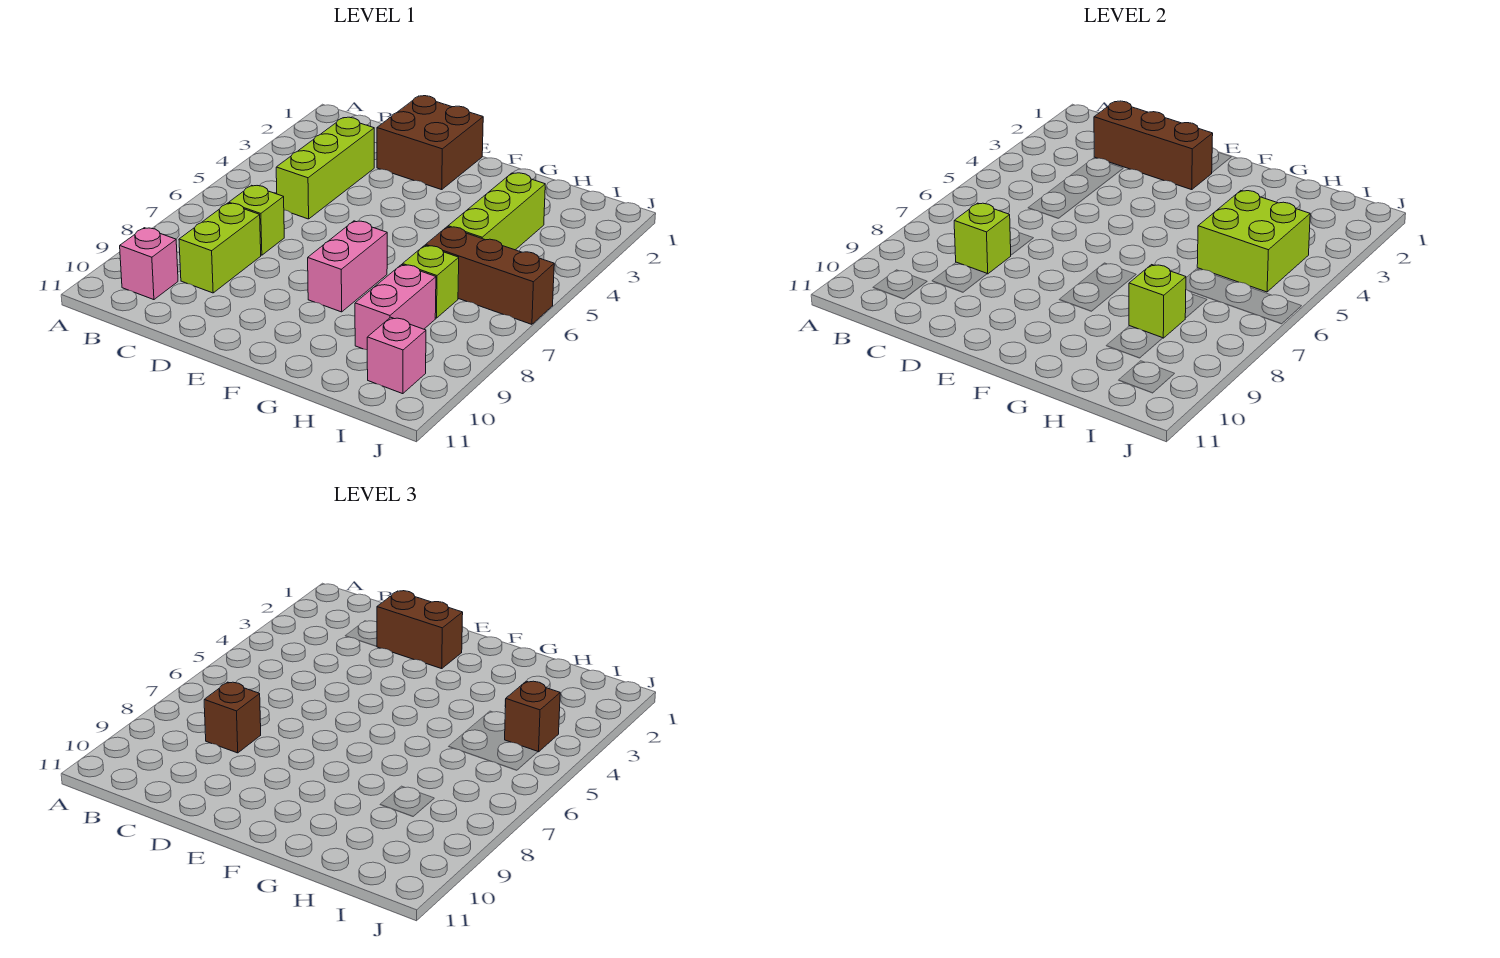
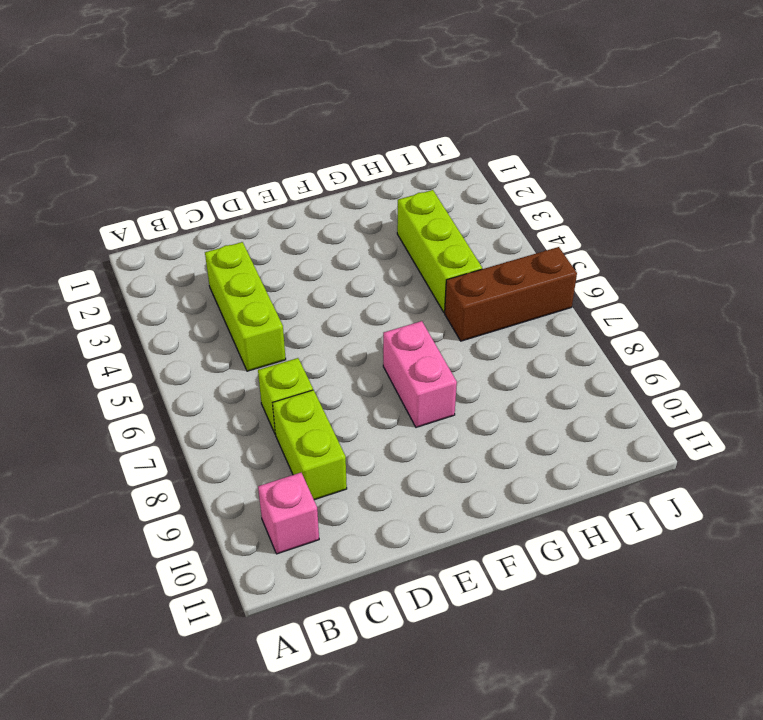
none -> brown 2x2 brick [377,96,483,190]
none -> lime 1x1 brick [403,245,459,318]
none -> pink 1x2 brick [355,265,436,350]

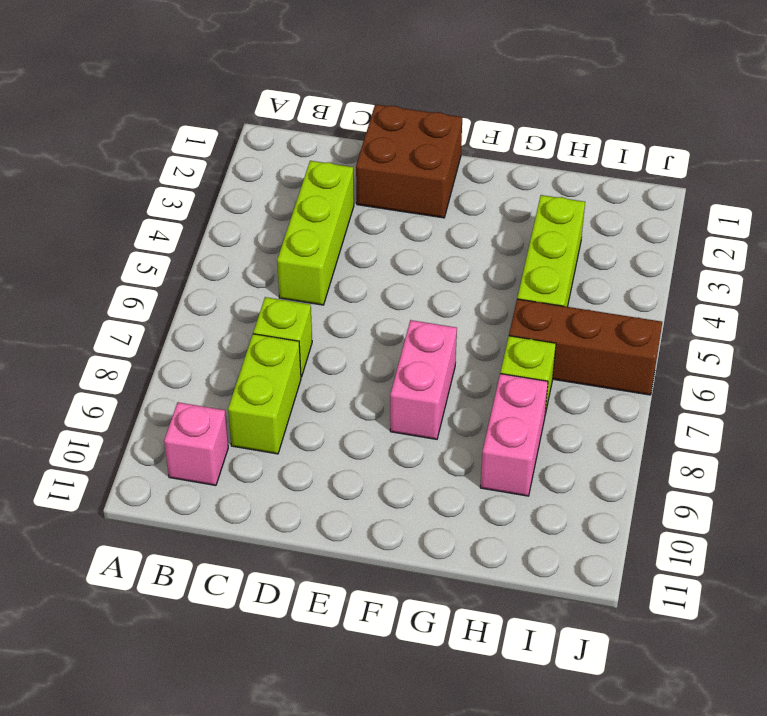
none -> pink 1x1 brick [367,317,426,394]
none -> brown 1x3 brick [1094,101,1213,190]
none -> lime 1x1 brick [954,203,1011,274]

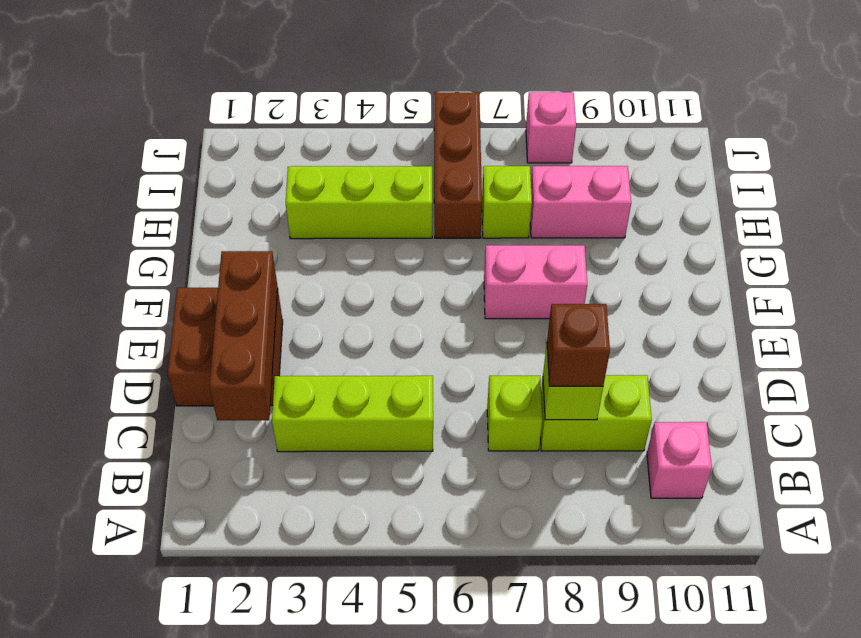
pink 1x1 brick [526,92,576,163] -> pink 1x1 brick moved to [367,317,426,394]
none -> lime 2x2 brick [1197,191,1310,292]
none -> lime 1x1 brick [1129,265,1186,338]
none -> brown 1x2 brick [377,591,463,669]

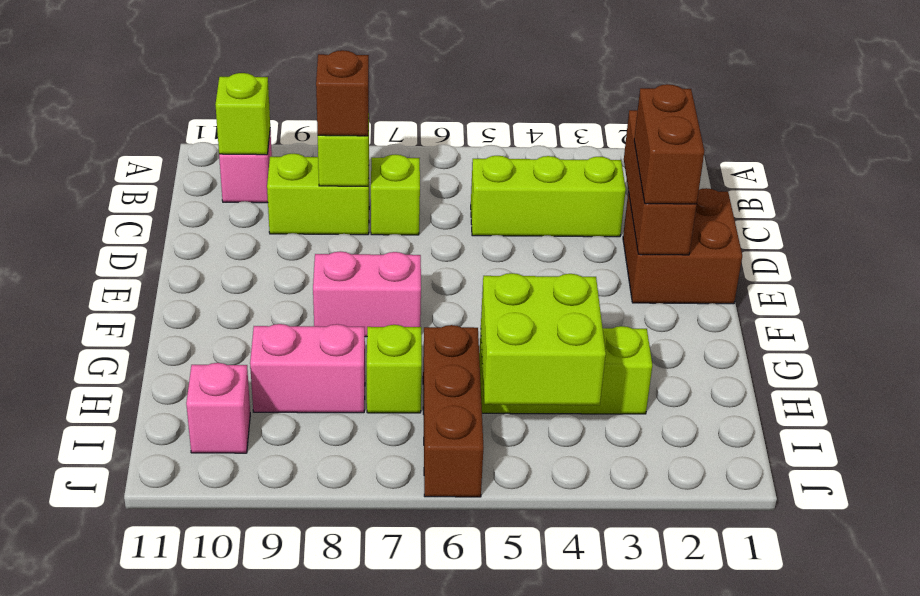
lime 1x1 brick [215,73,270,155] -> lime 1x1 brick moved to [1129,265,1186,338]
none -> brown 1x1 brick [505,681,560,752]

